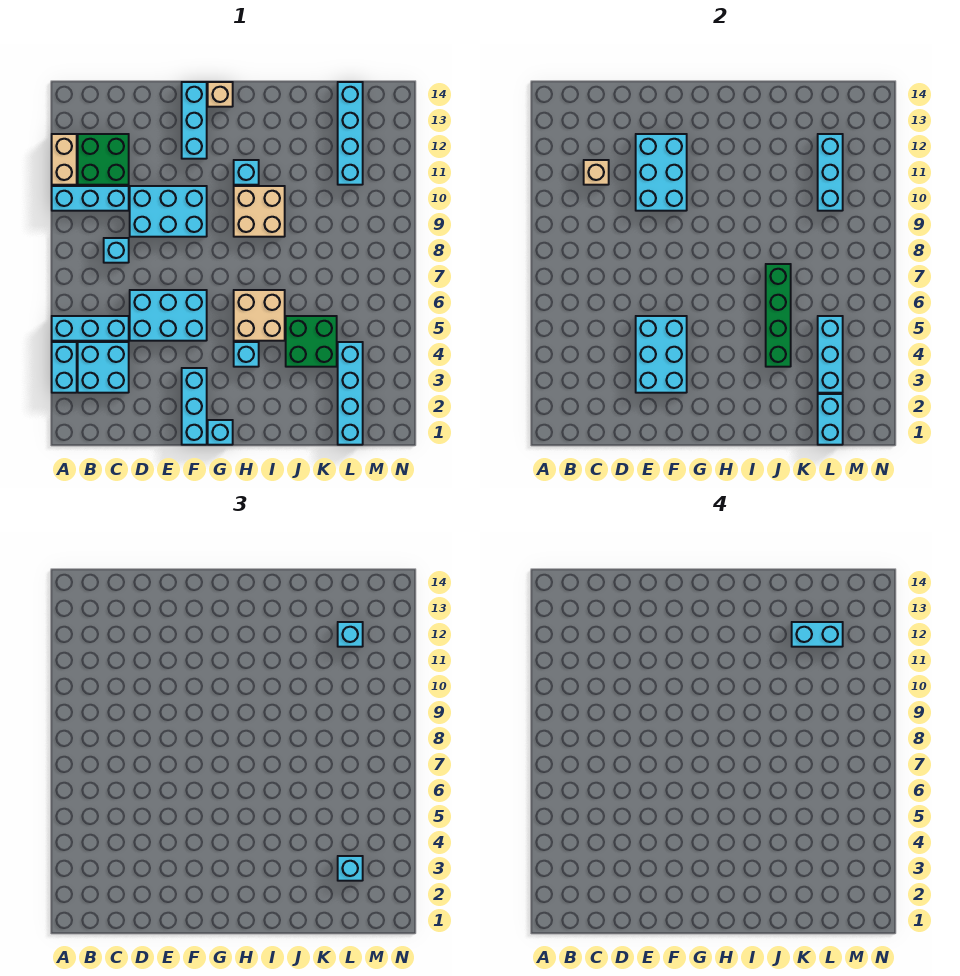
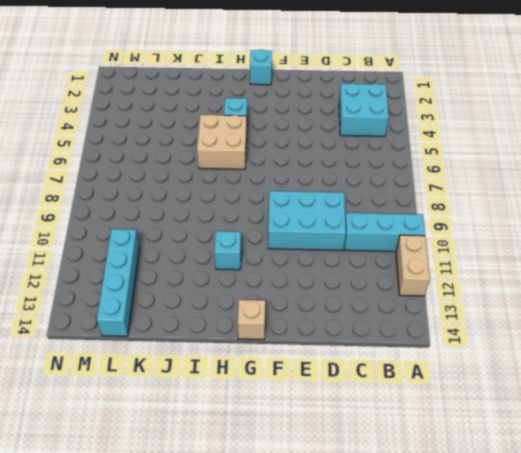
none -> cyan 1x2 brick [52,342,77,393]
none -> cyan 1x3 brick [52,316,129,341]
none -> green 2x2 brick [78,134,129,185]
none -> cyan 1x1 brick [104,238,129,263]

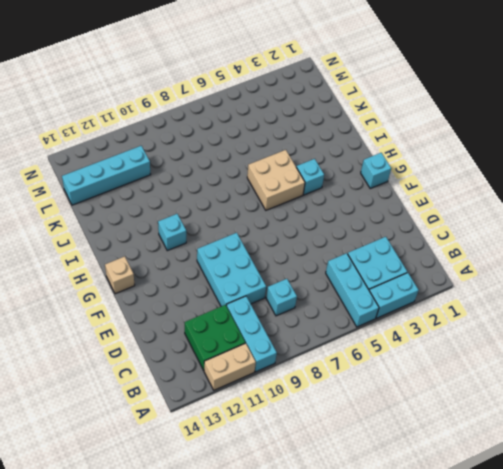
none -> cyan 2x3 brick [130,290,207,341]
none -> cyan 1x3 brick [182,368,207,445]
none -> cyan 1x3 brick [182,82,207,159]
none -> tan 2x2 brick [234,186,285,237]

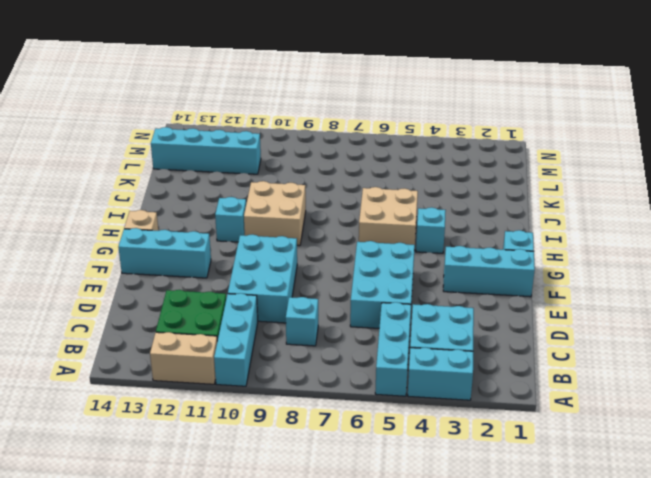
none -> green 2x2 brick [286,316,337,367]
none -> cyan 1x4 brick [338,342,363,445]
none -> tan 1x1 brick [584,160,609,185]
none -> cyan 2x3 brick [636,316,687,393]

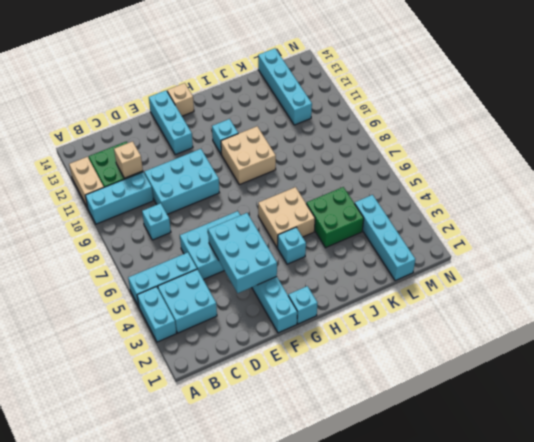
none -> cyan 2x3 brick [636,134,687,211]
none -> green 1x4 brick [766,264,791,367]
none -> cyan 1x2 brick [818,394,843,445]
none -> cyan 1x3 brick [818,316,843,393]

